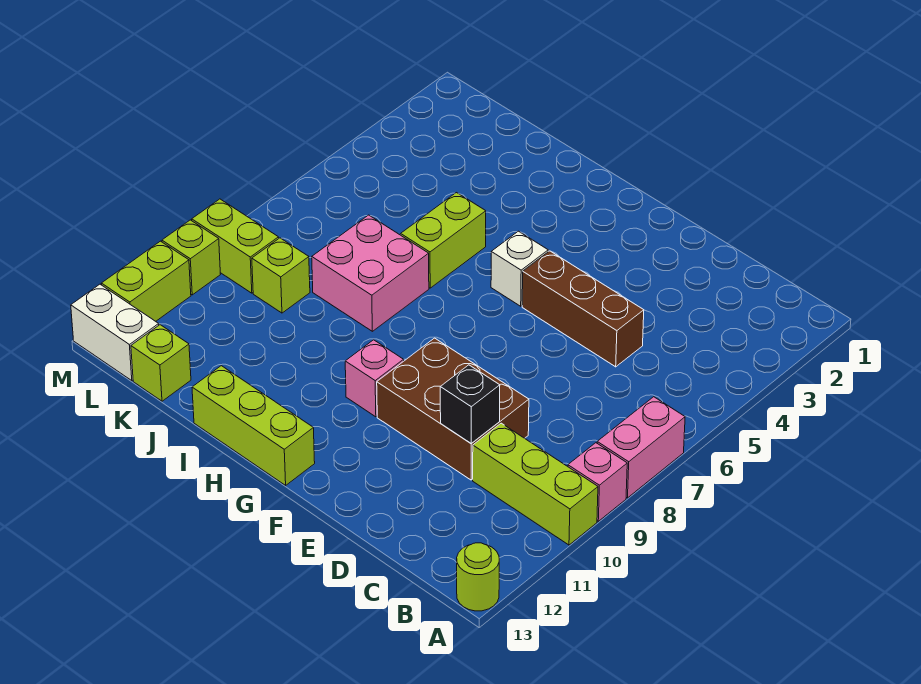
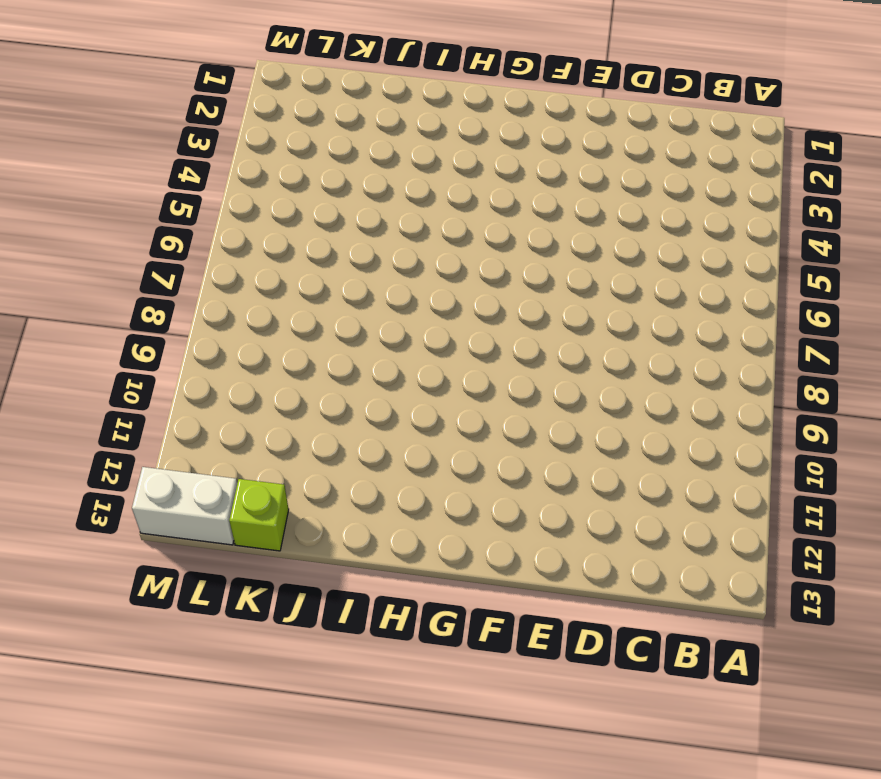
none -> pink 1x2 brick [597,397,685,498]
none -> pink 1x1 brick [568,443,627,521]
none -> lime 1x3 brick [473,423,598,545]

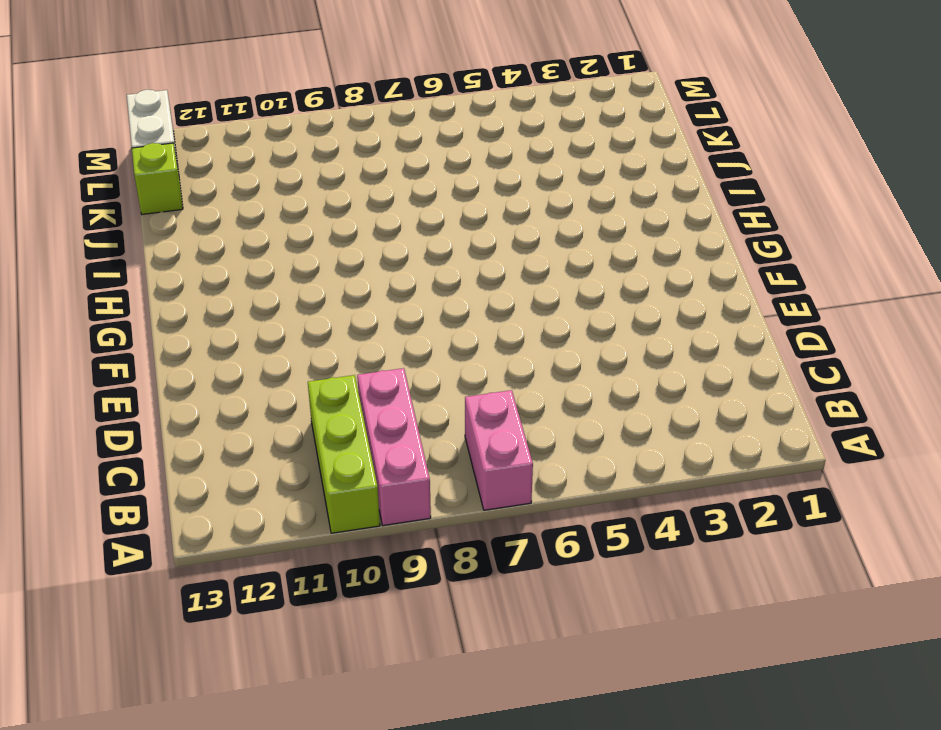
pink 1x2 brick [465,390,533,510] -> pink 1x2 brick turned to [597,397,685,498]
pink 1x3 brick [357,368,431,526] -> pink 1x1 brick [568,443,627,521]
none -> lime 1x1 round brick [457,543,499,611]
none -> brown 1x3 brick [522,251,644,367]
none -> brown 2x3 brick [377,338,529,480]

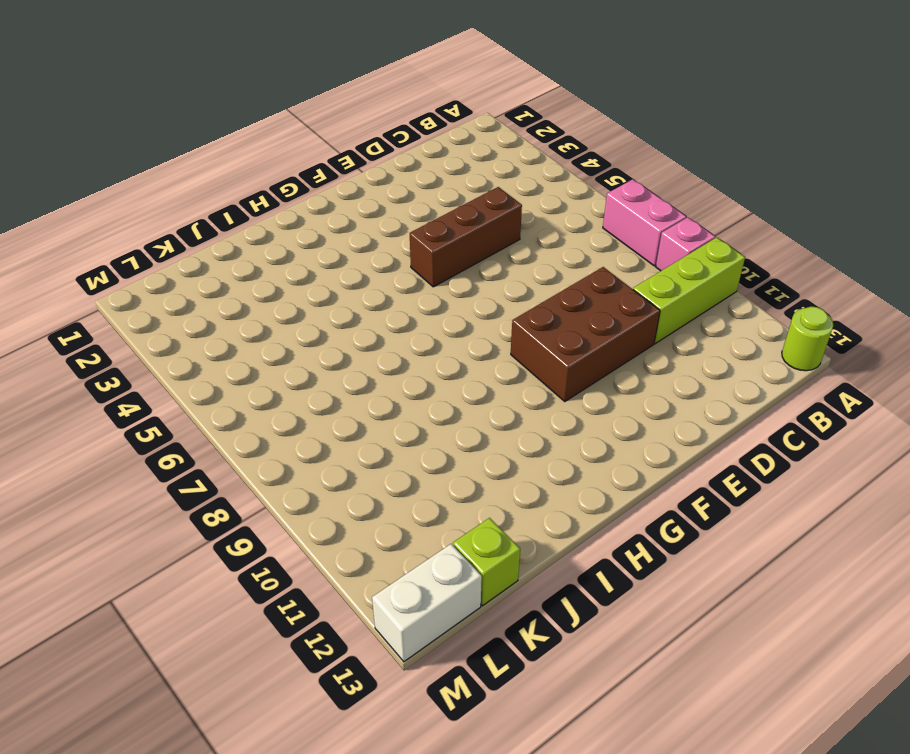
none -> white 1x1 brick [491,231,548,306]
none -> pink 1x1 brick [345,340,404,417]
none -> lime 1x3 brick [192,366,315,485]

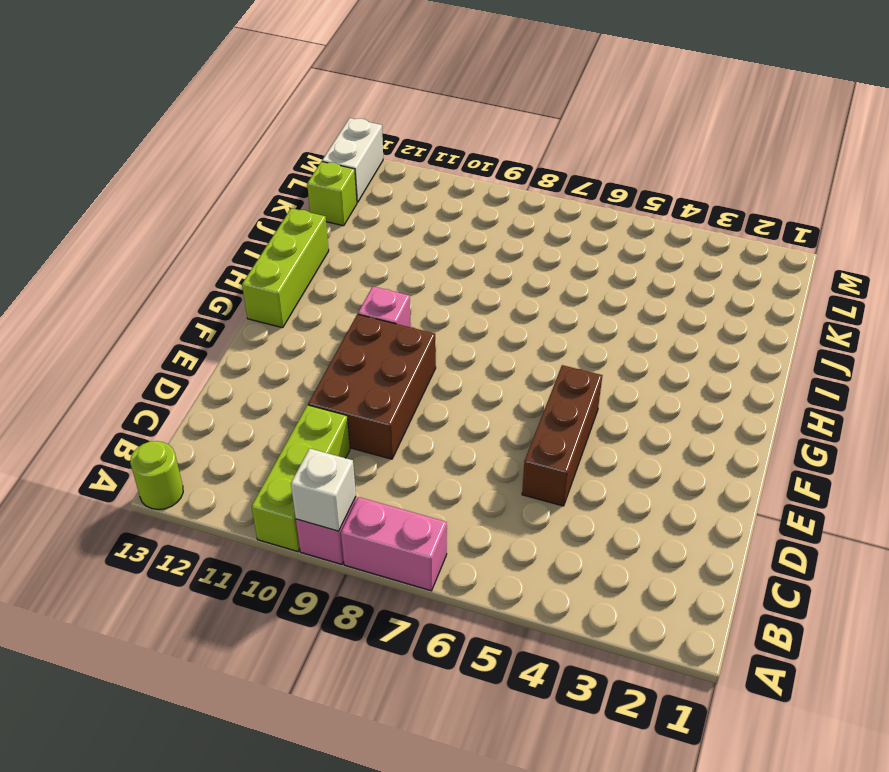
white 1x1 brick [291,448,356,531] -> white 1x1 brick moved to [491,231,548,306]
none -> lime 1x2 brick [401,193,486,288]
none -> pink 2x2 brick [312,215,429,331]
none -> lime 1x1 brick [252,238,310,313]

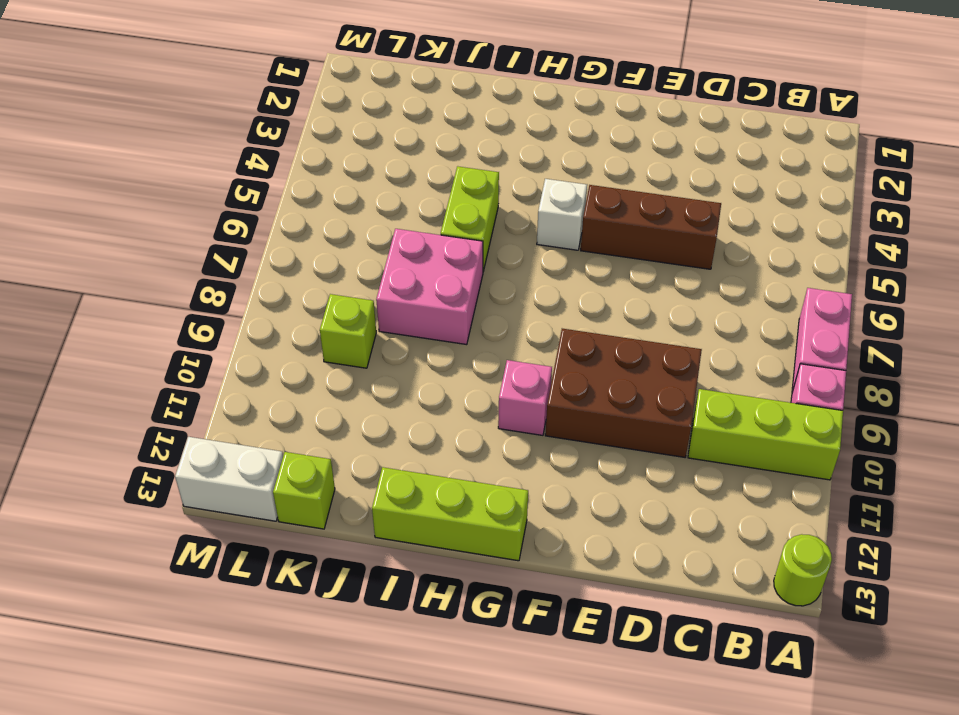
none -> lime 1x2 brick [192,199,279,293]
none -> lime 1x1 brick [162,220,220,295]
none -> lime 1x2 brick [101,241,191,321]

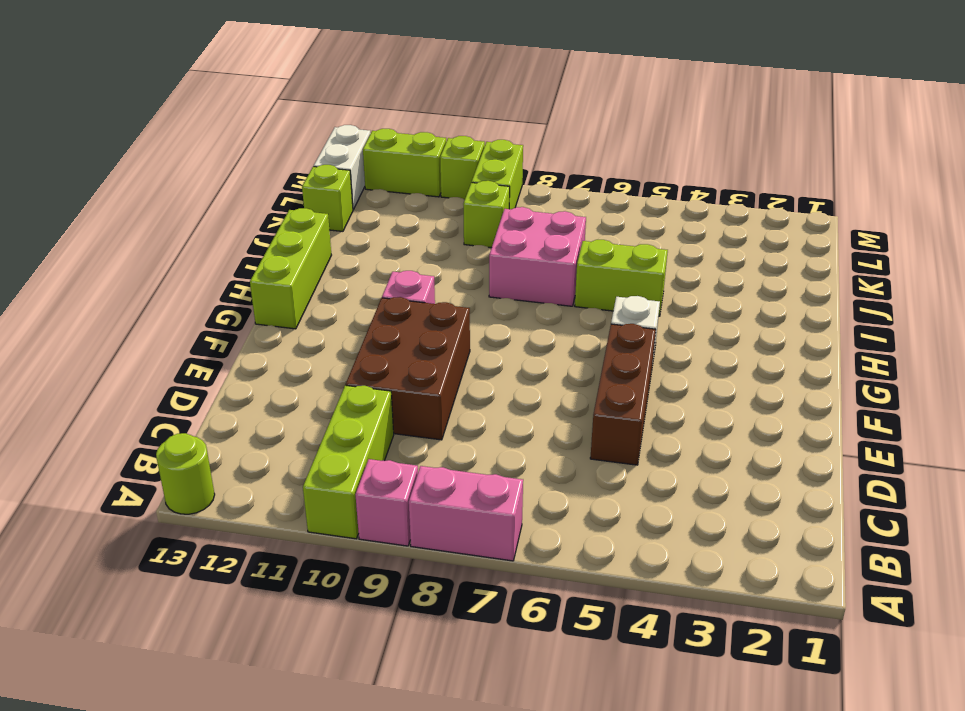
none -> black 1x1 brick [440,365,500,444]

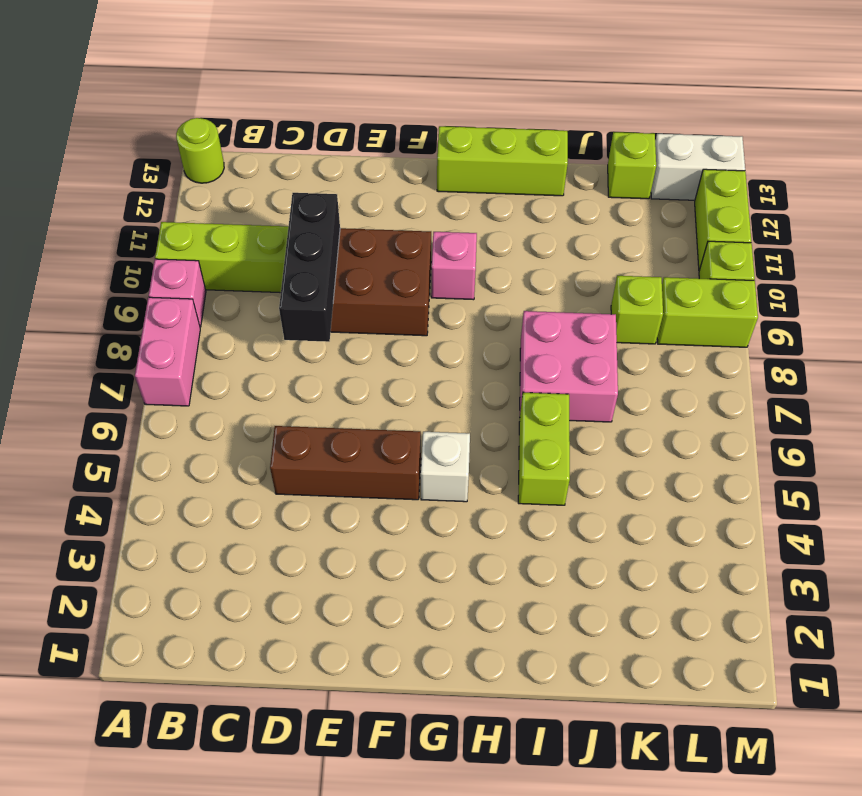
black 1x3 brick [279,193,340,342] -> black 1x1 brick [440,365,500,444]

